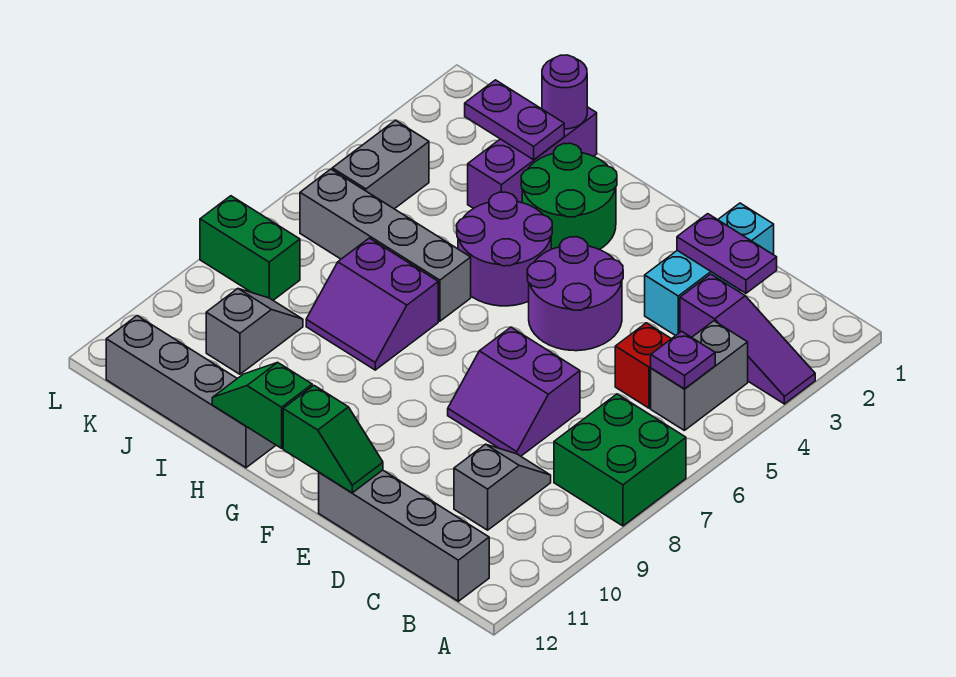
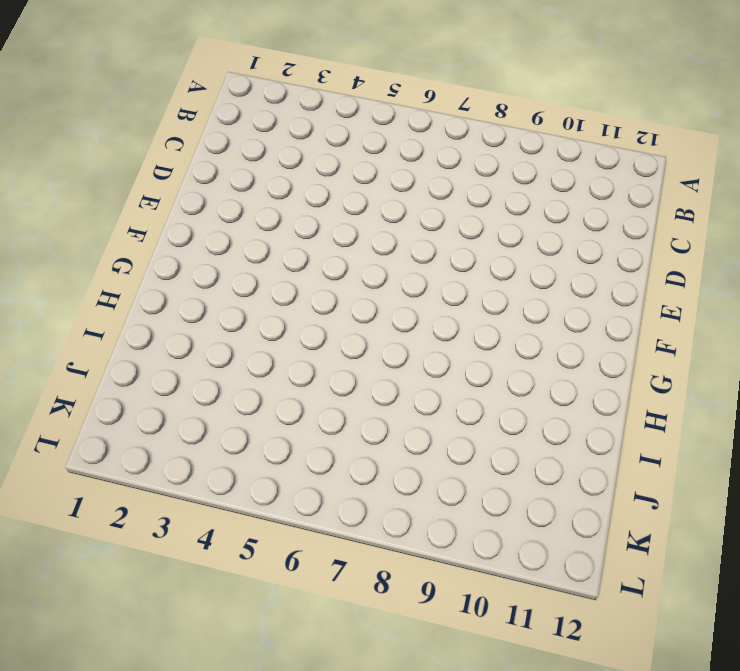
none -> purple 1x3 slope [680,274,815,404]
none -> green 2x2 brick [554,394,686,526]
none -> grey 1x2 brick [651,321,748,431]

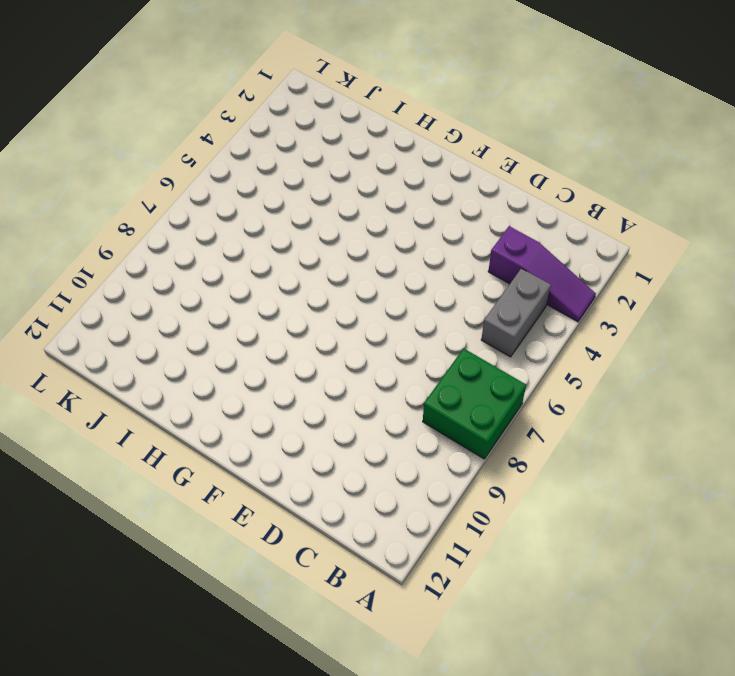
none -> grey 1x4 brick [319,470,489,601]
none -> red 1x1 brick [615,323,671,408]
none -> grey 1x2 slope [454,444,551,530]

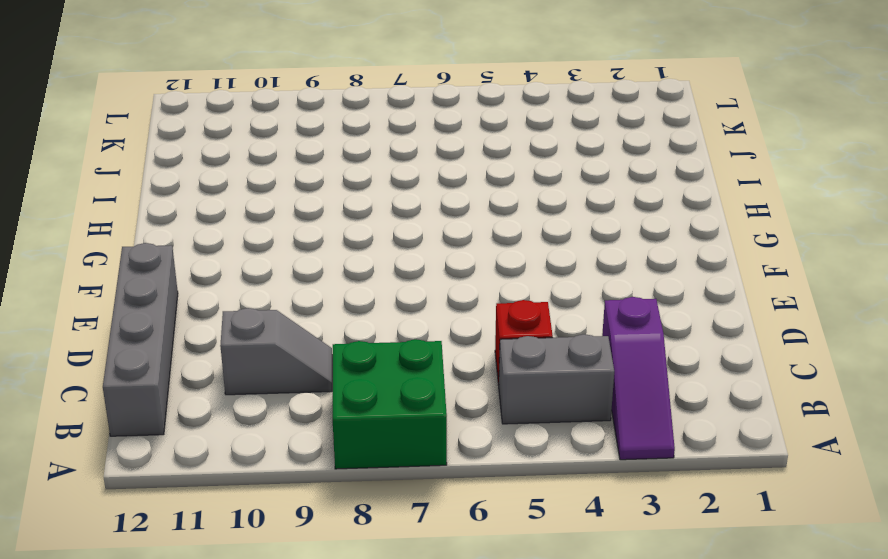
none -> cyan 1x3 brick [645,203,774,336]
none -> purple 2x2 slope [448,327,580,456]
none -> purple 2x2 round brick [527,237,623,351]

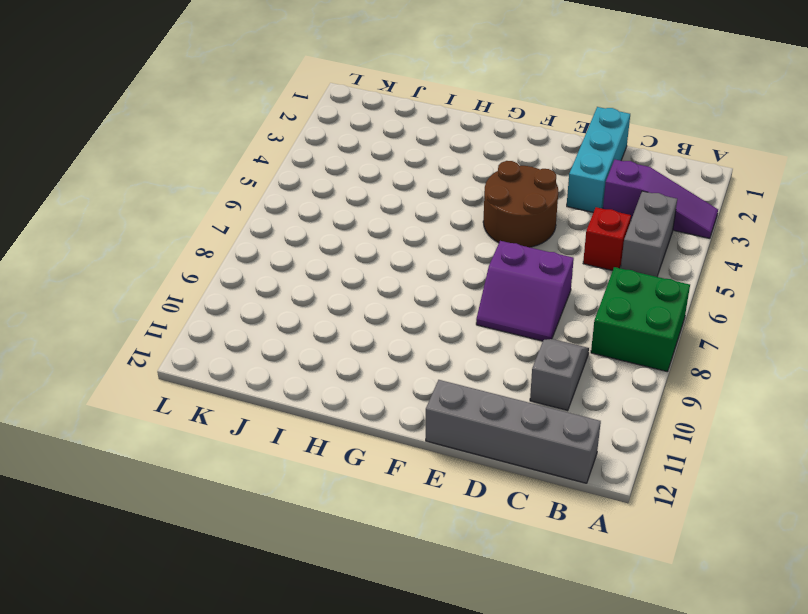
brown 2x2 round brick [483,161,558,247] -> purple 2x2 round brick [527,237,623,351]
none -> green 2x2 round brick [521,143,617,249]
none -> purple 2x2 round brick [457,192,552,306]
none -> grey 1x4 brick [300,169,471,321]

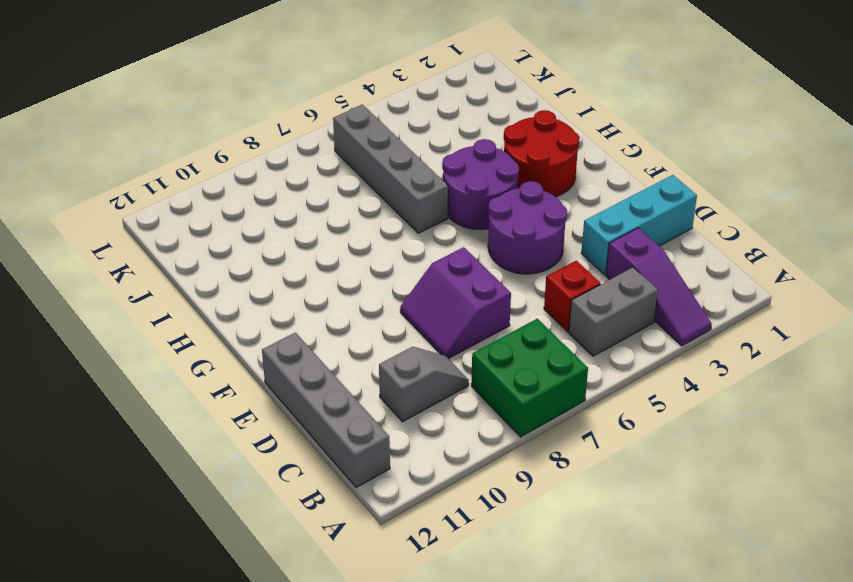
red 2x2 round brick [504,110,580,197] -> green 2x2 round brick [521,143,617,249]
none -> purple 2x2 slope [306,238,438,370]
none -> grey 1x4 brick [106,316,276,468]
none -> purple 1x3 brick [468,107,597,208]

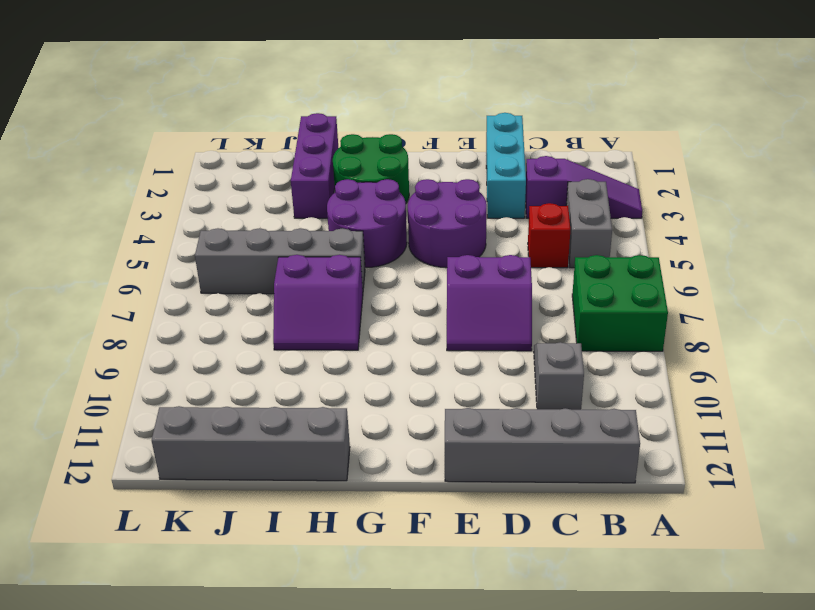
none -> grey 1x2 slope [206,289,303,374]
none -> grey 1x2 brick [332,120,429,209]
none -> green 1x2 brick [200,196,300,300]

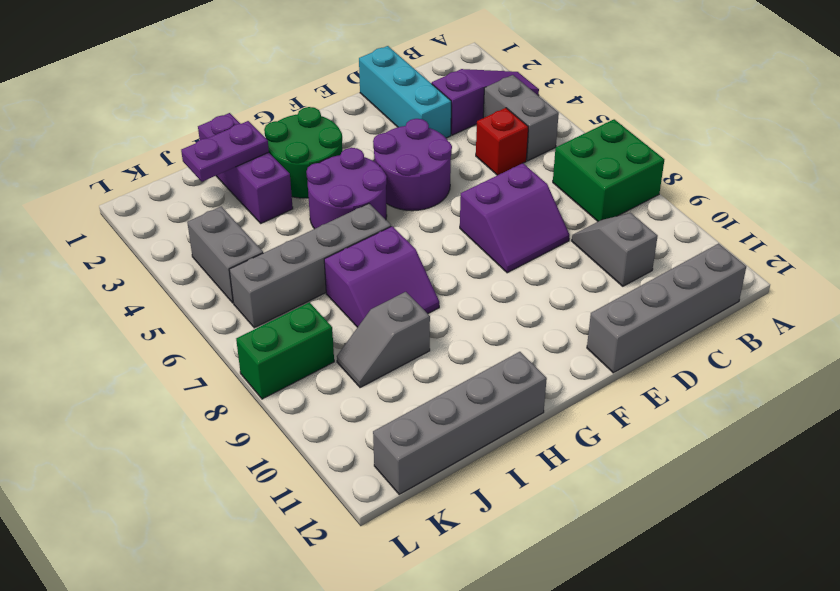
grey 1x2 slope [337,292,430,388] -> grey 1x2 slope turned to [206,289,303,374]
none -> purple 1x1 plate [651,331,715,389]
none -> purple 1x2 plate [677,214,777,293]
none -> green 1x2 slope [283,386,383,493]

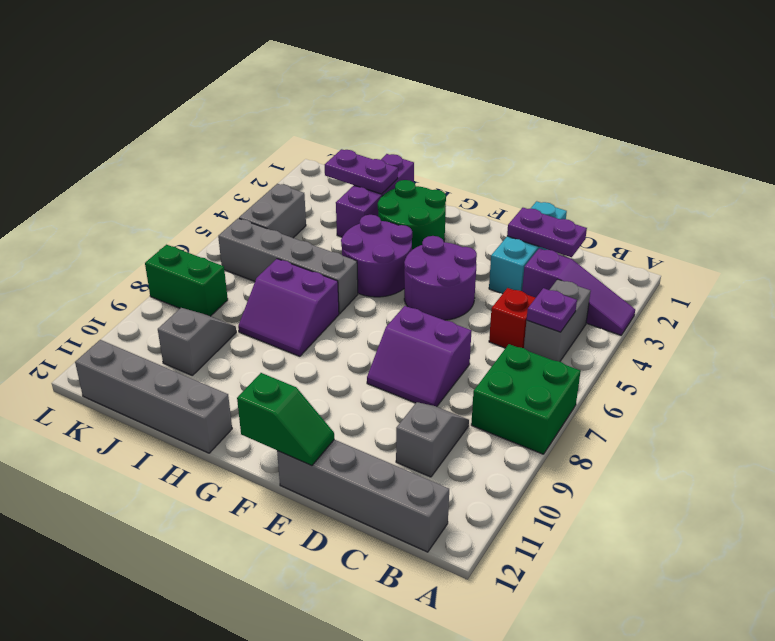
none -> green 1x2 slope [212,362,312,448]
none -> purple 1x1 round brick [542,55,587,129]

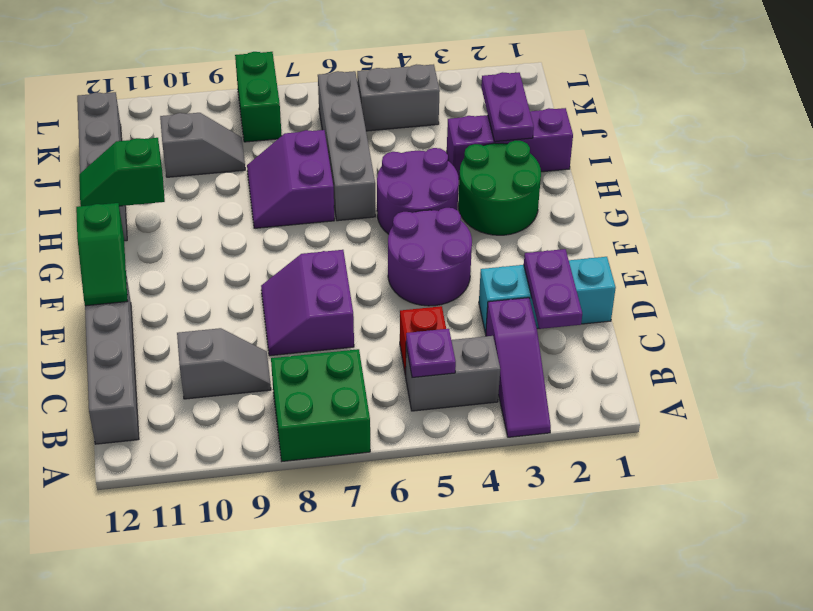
green 1x2 slope [79,138,165,206] -> green 1x2 slope turned to [212,362,312,448]
none -> purple 1x1 round brick [542,55,587,129]

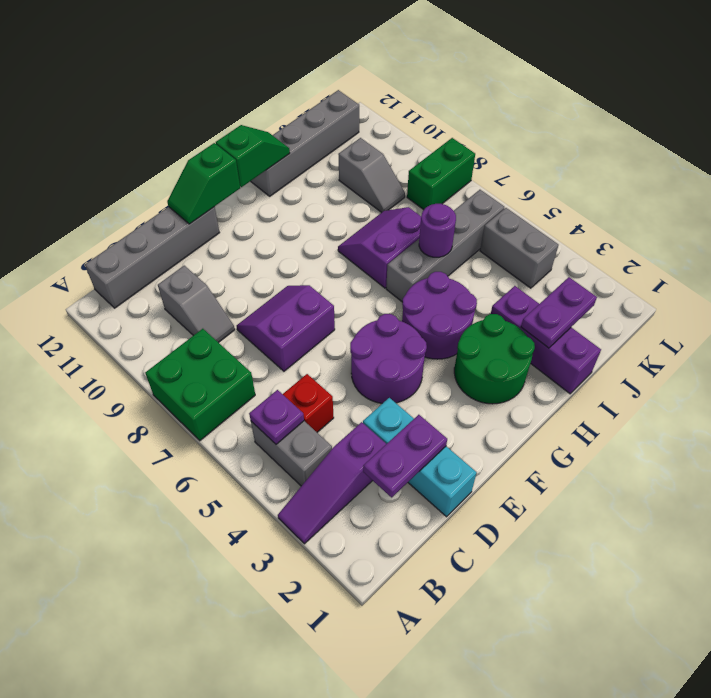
purple 1x1 round brick [419,204,456,257] -> purple 1x1 round brick moved to [542,55,587,129]

